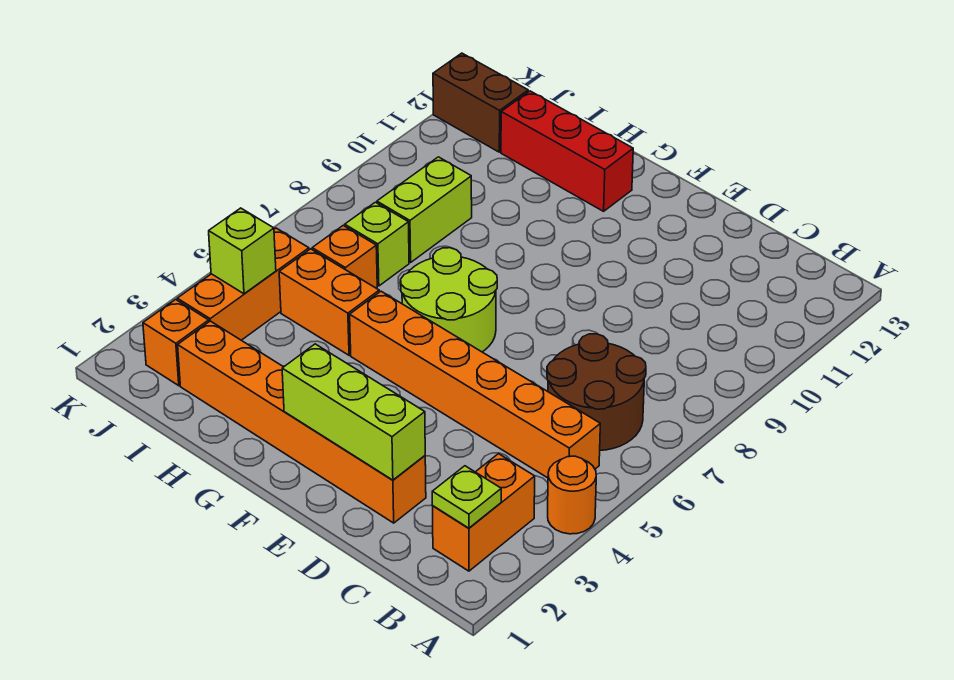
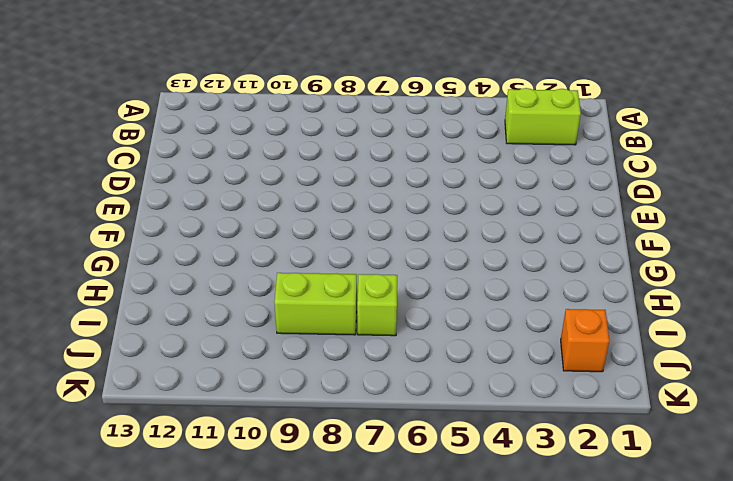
lime 1x2 brick [505,88,581,145] -> orange 1x2 brick [433,454,535,571]
none -> orange 1x1 round brick [548,456,596,534]
none -> orange 1x6 brick [350,291,600,478]
none -> brown 2x2 round brick [547,334,646,450]

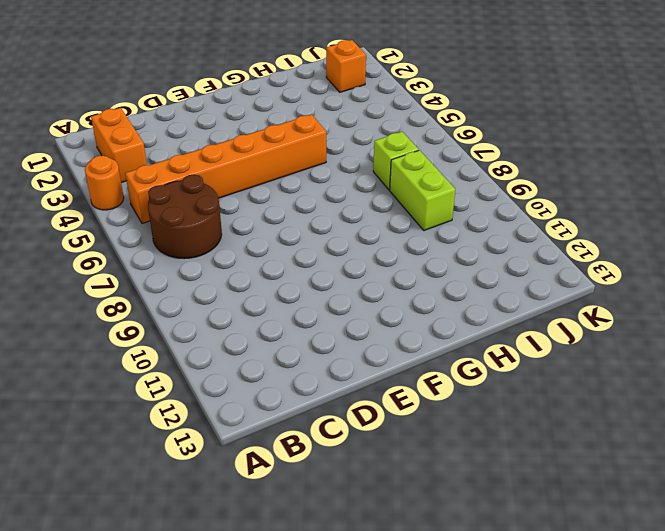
none -> orange 1x6 brick [178,321,426,523]
none -> lime 2x2 round brick [401,248,497,352]
none -> red 1x3 brick [501,91,633,211]

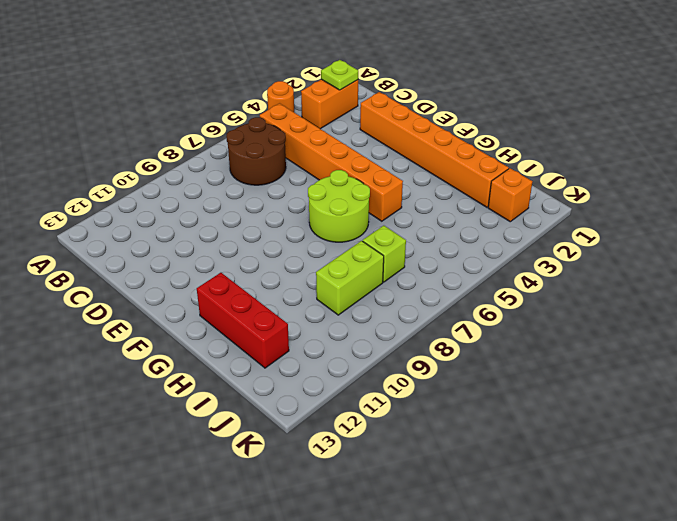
none -> orange 1x2 brick [279,249,379,355]
none -> orange 1x1 brick [312,226,377,288]
none -> orange 1x3 brick [177,228,309,340]

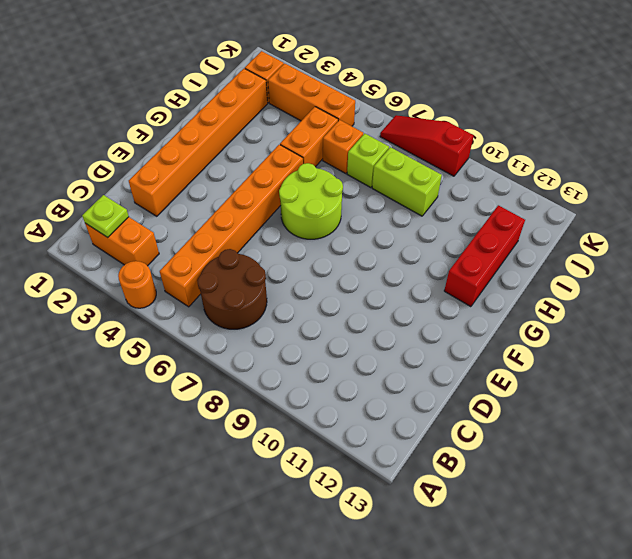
red 1x3 slope [380,115,474,176] -> none
none -> brown 1x2 brick [433,53,528,152]
none -> lime 1x3 brick [282,344,425,480]
none -> lime 1x1 brick [209,208,276,294]

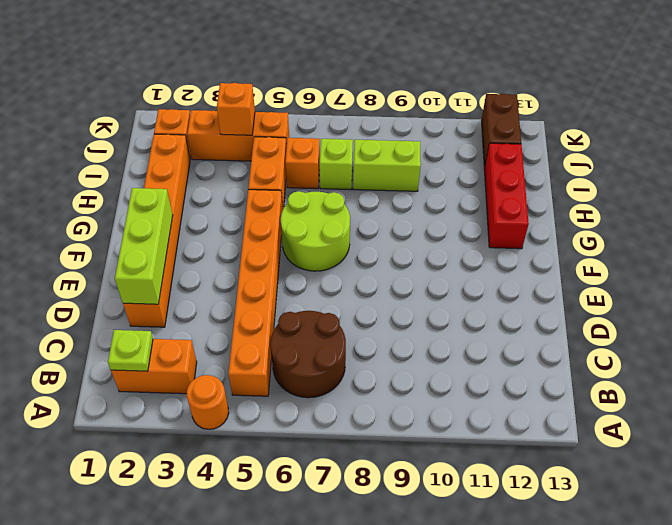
orange 1x1 brick [217,83,255,135] -> lime 1x1 brick [209,208,276,294]

